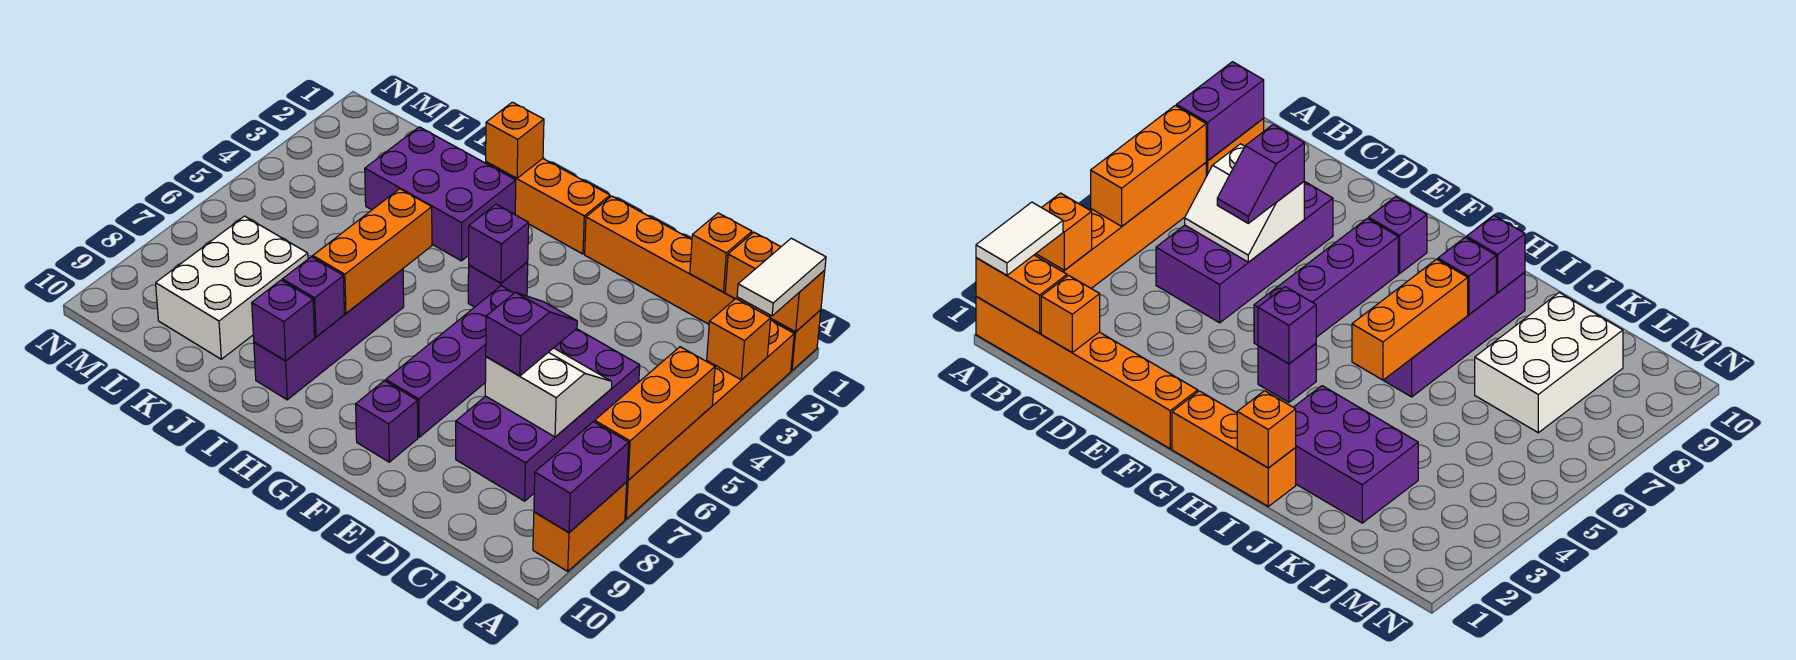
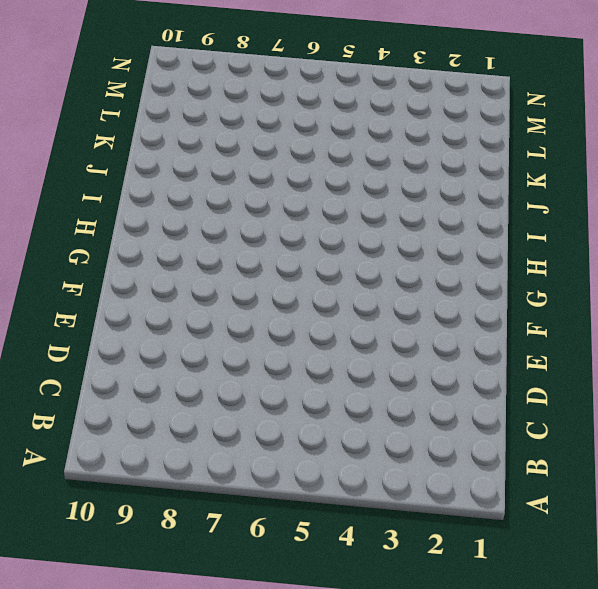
none -> orange 1x6 brick [585,196,821,370]
none -> orange 1x6 brick [625,321,794,519]
none -> orange 1x2 brick [533,482,627,571]

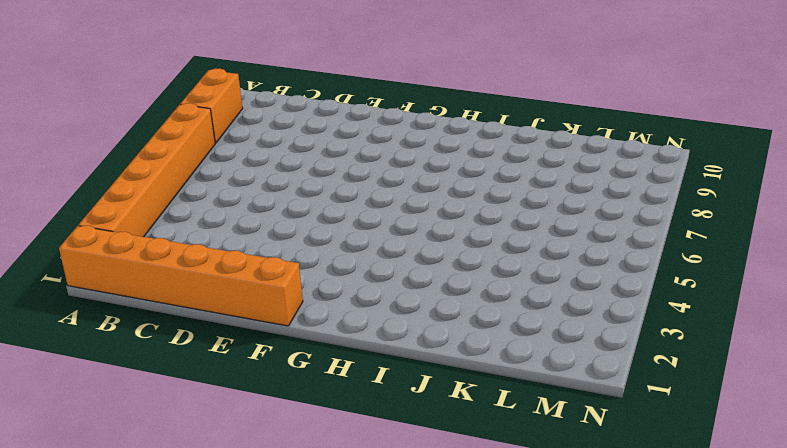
none -> purple 2x4 brick [456,329,640,501]
none -> purple 1x4 brick [386,286,514,437]
none -> purple 1x1 brick [356,381,418,462]

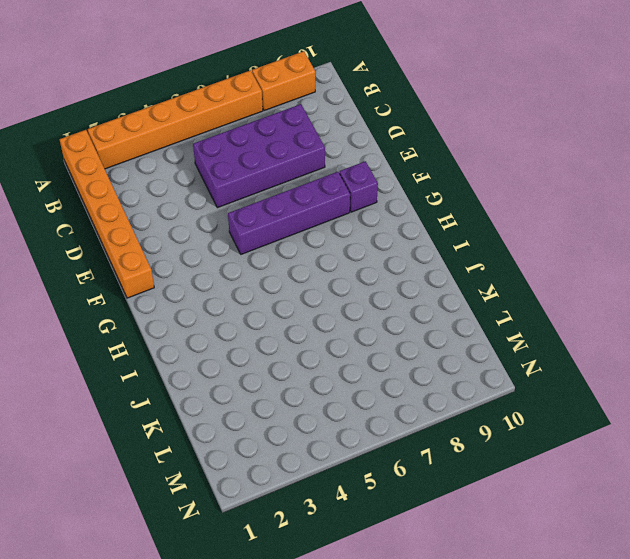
none -> orange 1x3 brick [486,159,610,254]
none -> purple 1x1 brick [468,262,528,307]
none -> purple 2x3 brick [365,127,516,261]

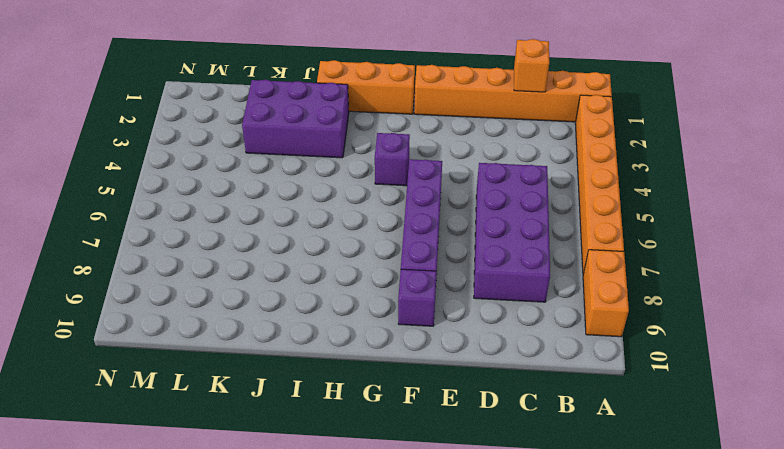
none -> purple 1x4 brick [254,269,404,400]
none -> white 2x3 brick [156,216,308,359]
none -> orange 1x2 brick [725,232,825,332]

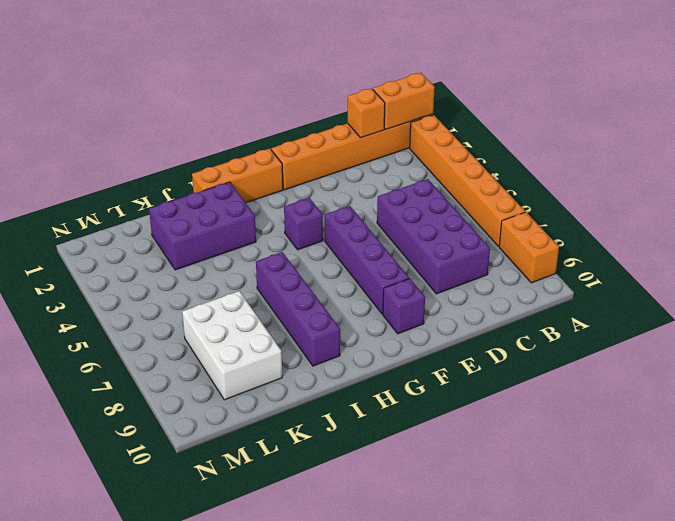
none -> orange 1x1 brick [707,299,771,380]
none -> orange 1x3 brick [595,347,715,480]
none -> purple 1x2 brick [534,422,629,532]

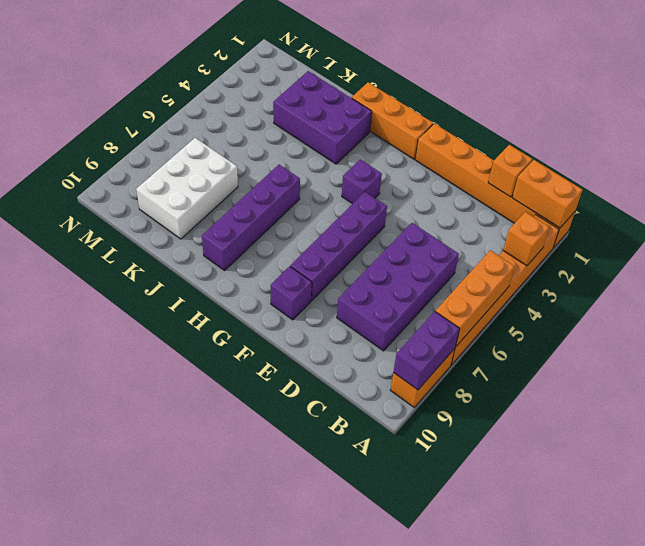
none -> white 2x2 slope [485,348,612,437]
none -> purple 1x1 brick [469,204,529,283]
none -> orange 1x1 brick [486,102,544,178]

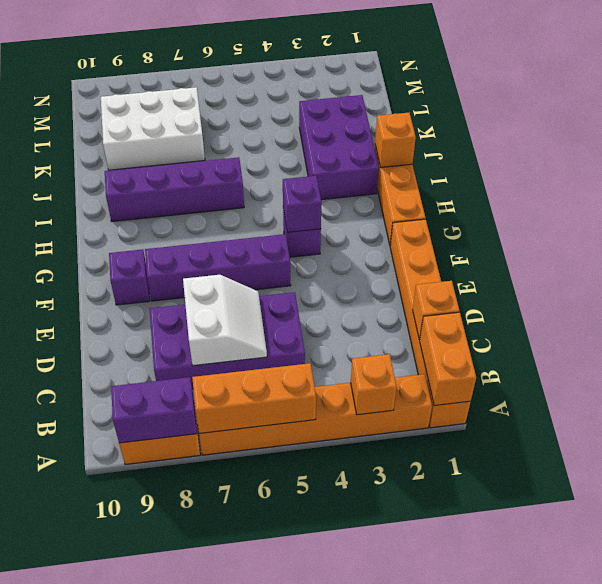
none -> orange 1x3 brick [313,189,432,313]
none -> purple 1x1 brick [282,257,345,337]
none -> purple 1x1 brick [252,280,315,361]

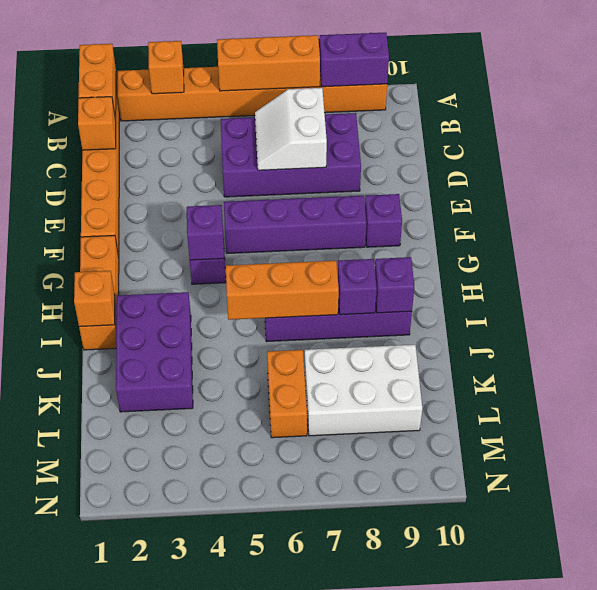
orange 1x2 brick [267,350,307,438] -> none
none -> white 1x2 tile [737,238,826,316]
none -> purple 1x2 slope [486,292,577,376]

